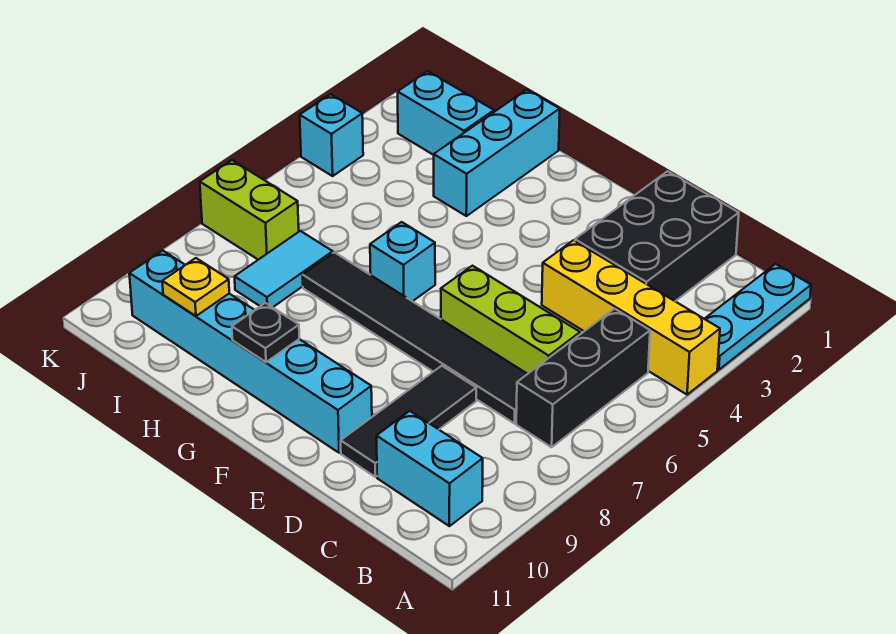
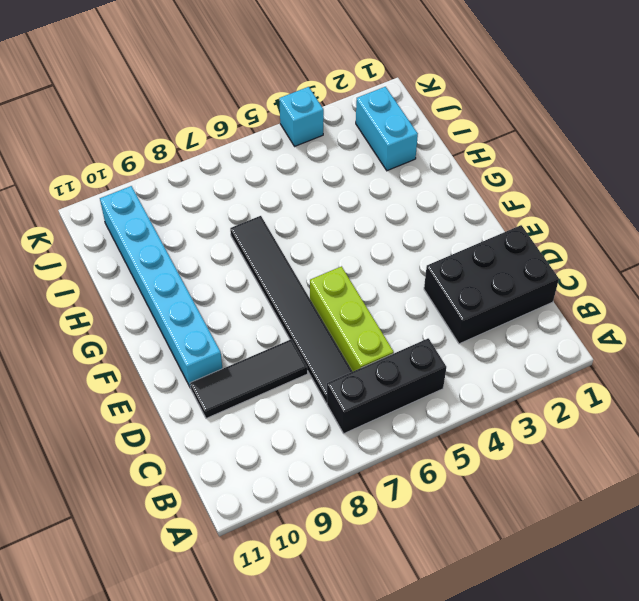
none -> cyan 1x3 plate [705,264,811,370]
none -> yellow 1x4 brick [542,240,720,395]
none -> cyan 1x2 brick [376,411,483,526]

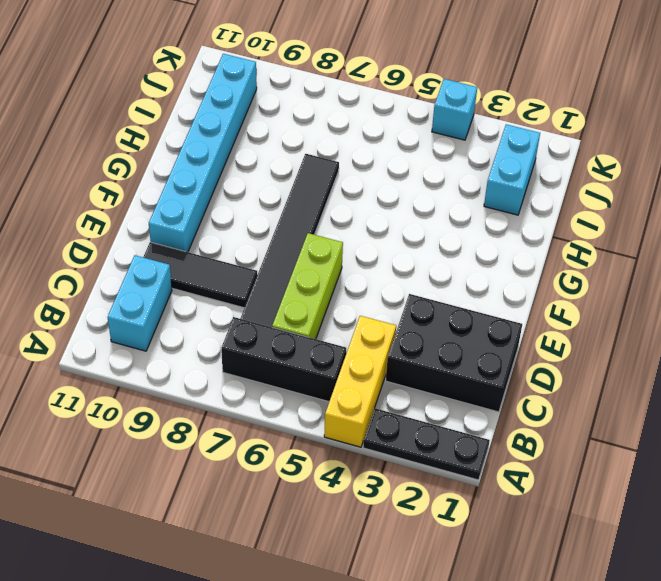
black 1x3 plate [363,408,490,480] -> cyan 1x3 plate [705,264,811,370]
yellow 1x3 brick [324,316,396,447] -> yellow 1x4 brick [542,240,720,395]
none -> cyan 1x1 brick [370,222,435,301]
none -> cyan 1x3 brick [434,90,560,216]
none -> cyan 1x2 tile [235,231,333,307]

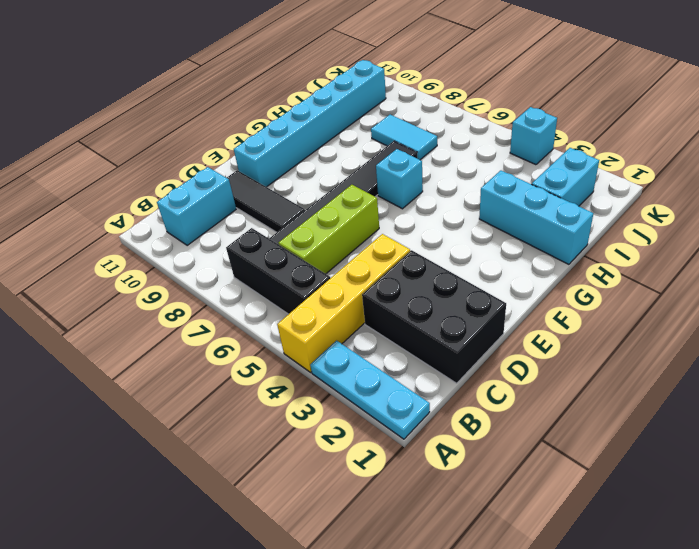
none -> lime 1x2 brick [200,160,299,260]
none -> black 1x1 plate [232,303,299,362]
none -> yellow 1x1 plate [162,258,229,316]

